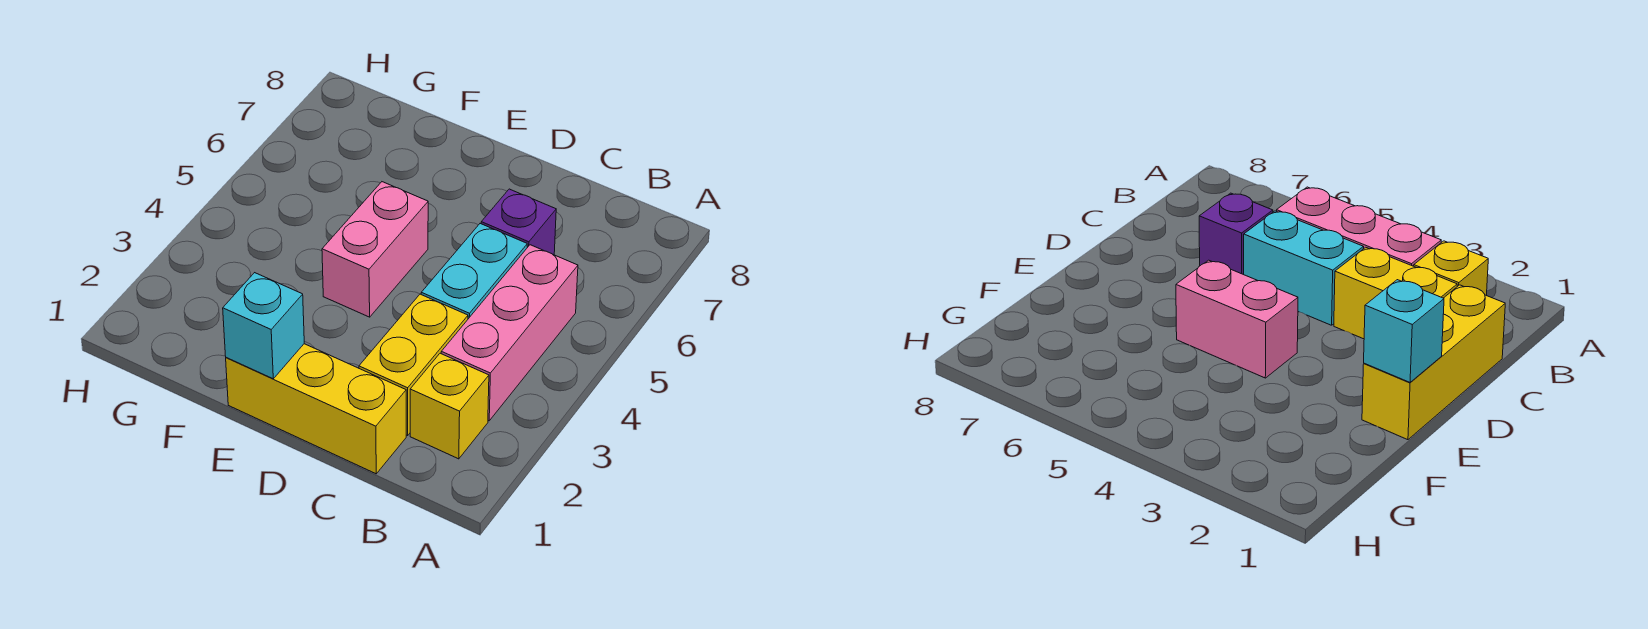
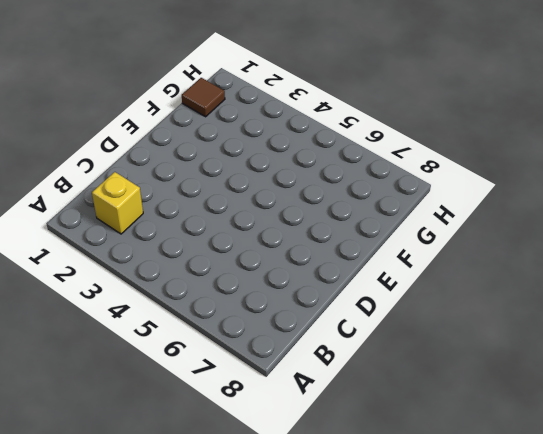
brown 1x1 tile [182,78,225,117] -> none
none -> pink 1x3 brick [441,245,578,421]
none -> yellow 1x3 brick [226,344,406,474]

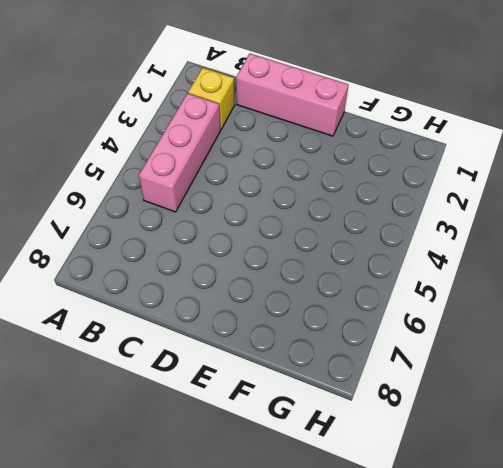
pink 1x3 brick [236,54,348,136] -> yellow 1x3 brick [226,344,406,474]
none -> yellow 1x2 brick [359,294,468,435]
none -> cyan 1x2 brick [421,224,527,319]

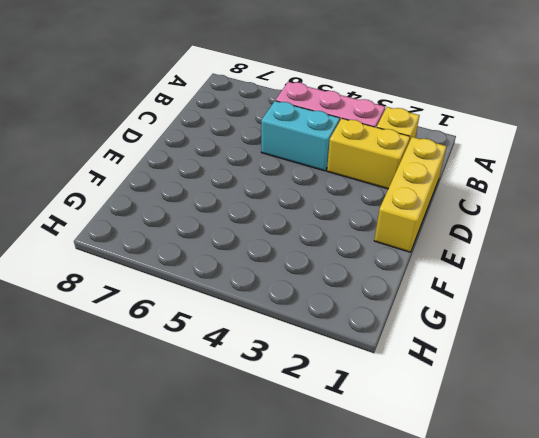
none -> purple 1x1 brick [481,189,556,255]
none -> pink 1x2 brick [322,182,428,317]

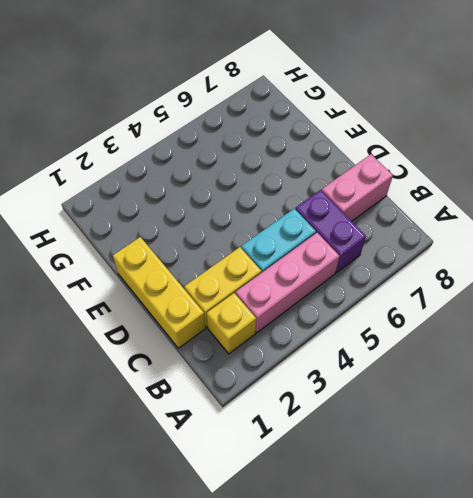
purple 1x2 brick [295,190,366,273] -> purple 1x1 brick [481,189,556,255]
pink 1x2 brick [321,154,393,221] -> pink 1x2 brick moved to [322,182,428,317]
none -> cyan 1x1 brick [223,273,304,379]

